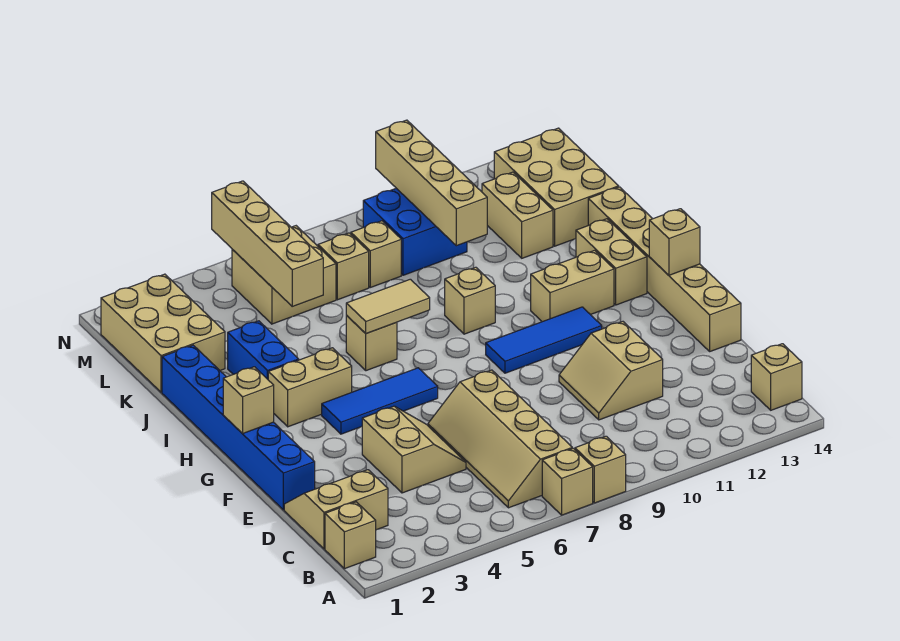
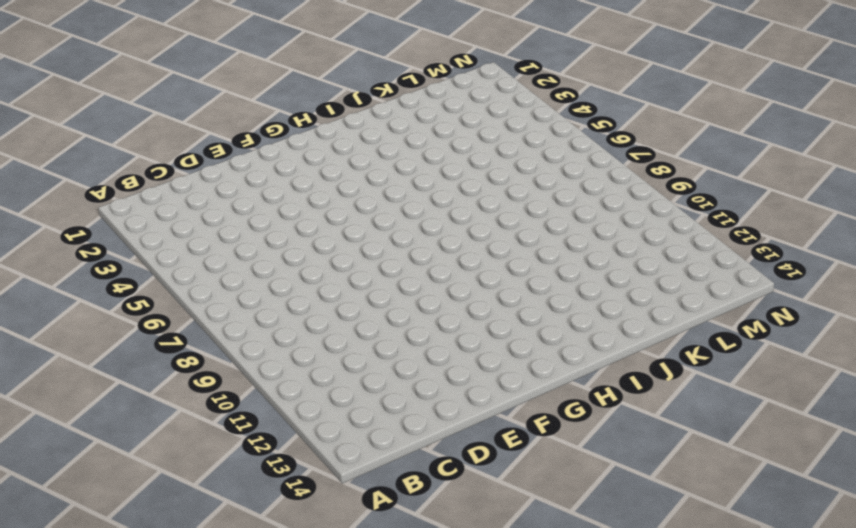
none -> tan 1x1 brick [542,448,593,515]
none -> tan 1x1 brick [575,436,626,503]
none -> tan 1x1 brick [325,502,376,569]
none -> tan 2x4 slope [428,370,572,508]

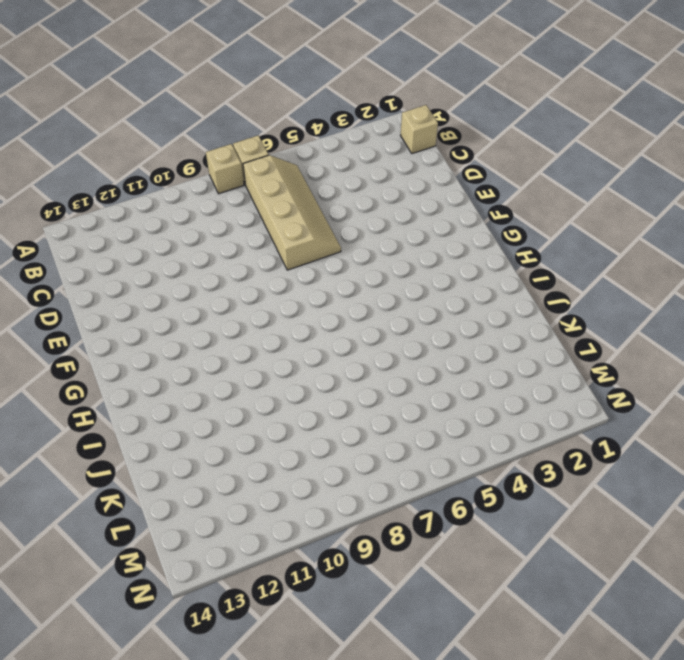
none -> tan 1x1 brick [751,344,802,410]
none -> tan 2x2 slope [284,470,388,549]
none -> tan 2x2 slope [362,406,466,493]
none -> tan 2x2 slope [559,322,663,420]

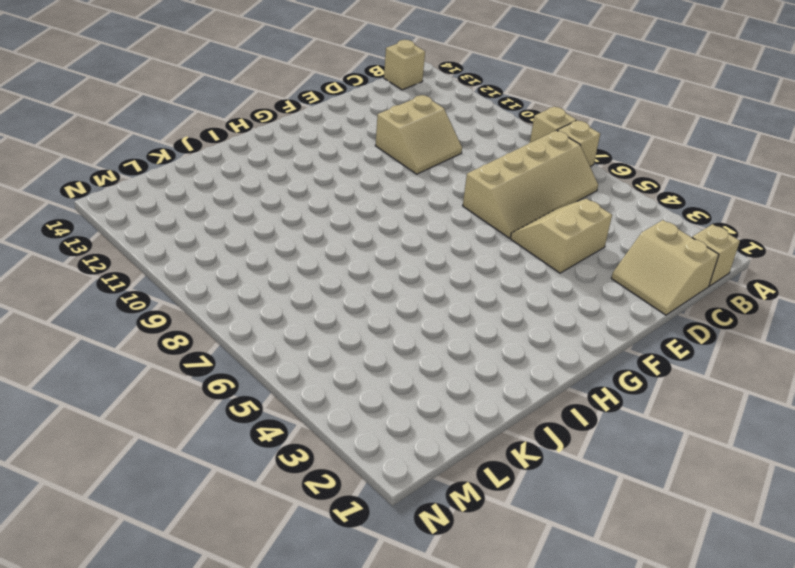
none -> blue 1x6 brick [162,345,315,510]
none -> tan 1x6 brick [588,187,741,351]
none -> blue 1x3 tile [322,368,438,434]
none -> blue 1x3 tile [486,307,602,373]

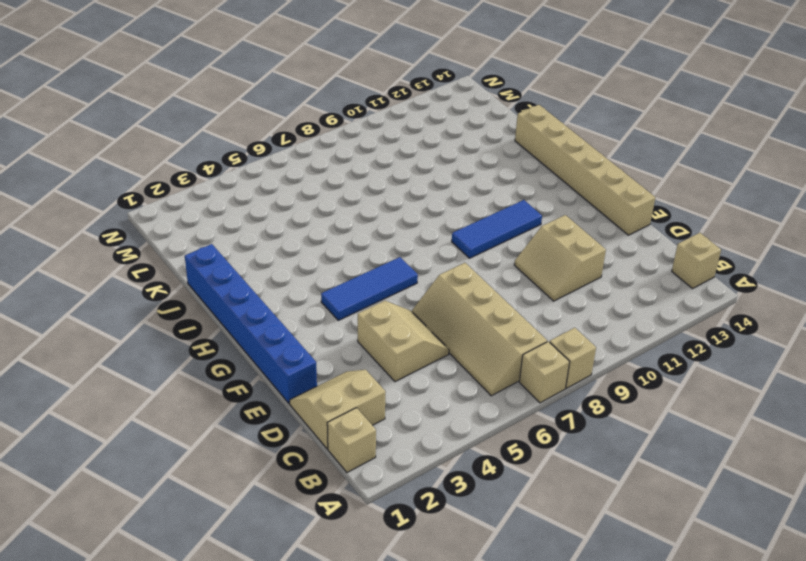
none -> tan 1x2 brick [268,348,352,427]
none -> tan 1x2 brick [531,250,614,322]
none -> tan 1x2 brick [576,219,647,305]
none -> blue 1x2 brick [228,321,299,379]

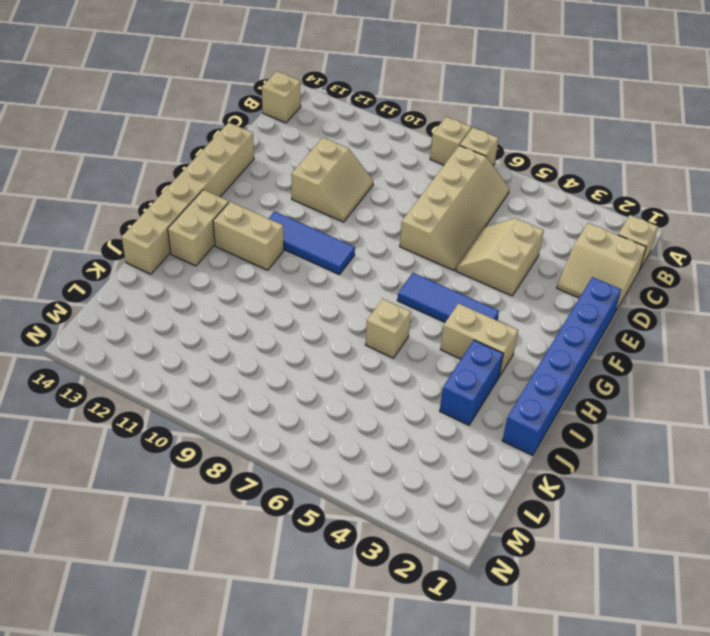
none -> tan 1x1 brick [445,267,495,334]
none -> tan 2x3 brick [101,274,225,392]
none -> tan 1x2 brick [482,172,553,258]
none -> tan 2x3 brick [494,128,619,246]

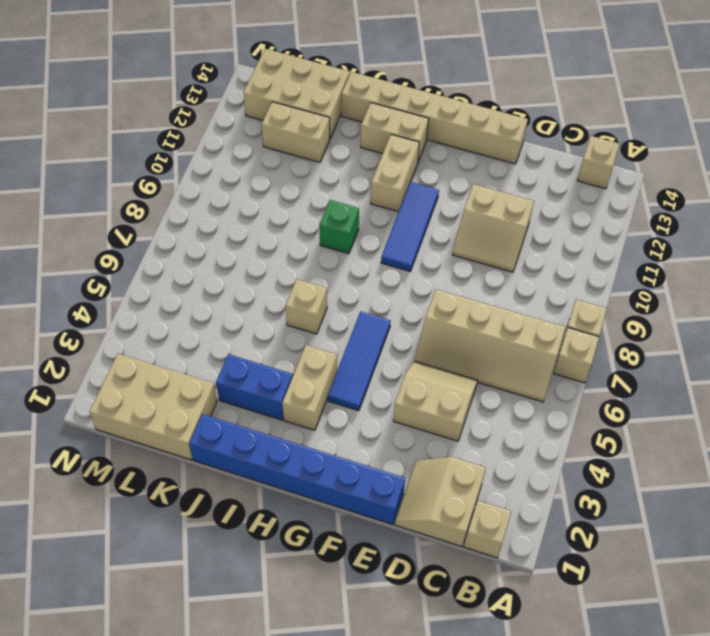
green 1x1 brick [319,200,359,254] -> tan 1x1 brick [445,267,495,334]
none -> tan 2x2 brick [232,226,336,324]
none -> tan 1x1 brick [318,233,369,300]
none -> tan 1x1 brick [351,221,401,287]
none -> blue 2x2 brick [363,188,467,275]

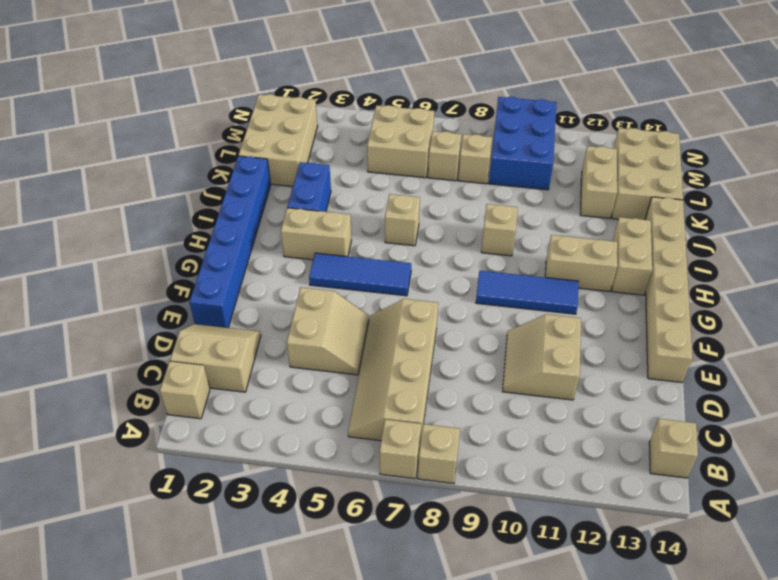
blue 2x3 brick [489,97,557,190] -> blue 2x2 brick [363,188,467,275]
none -> tan 1x1 brick [223,367,274,434]
none -> tan 1x1 brick [649,209,700,275]
none -> tan 1x2 tile [346,279,430,334]
none -> tan 1x4 brick [212,181,323,306]

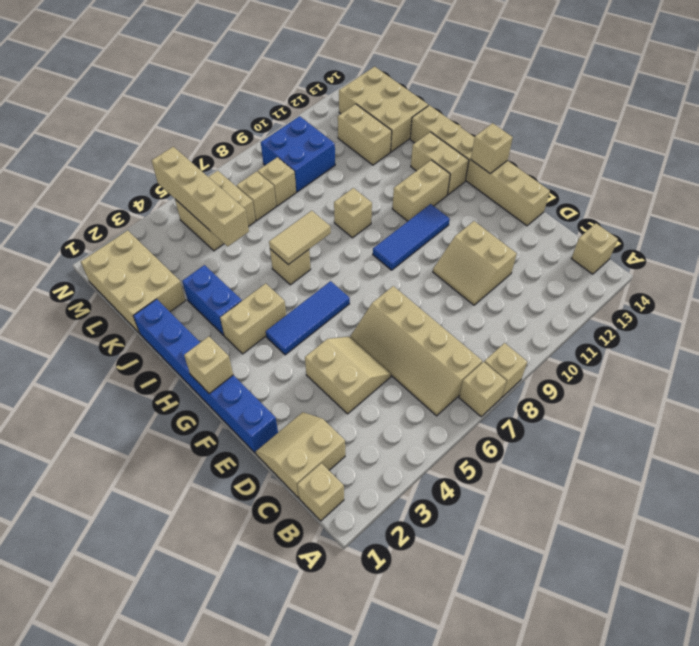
none -> tan 1x4 brick [376,120,487,246]

